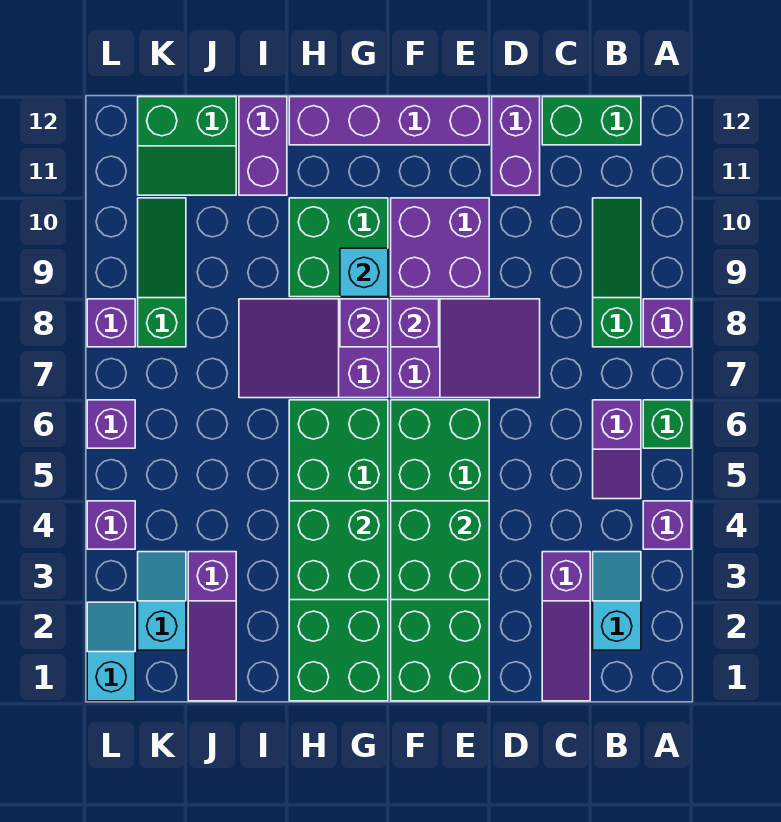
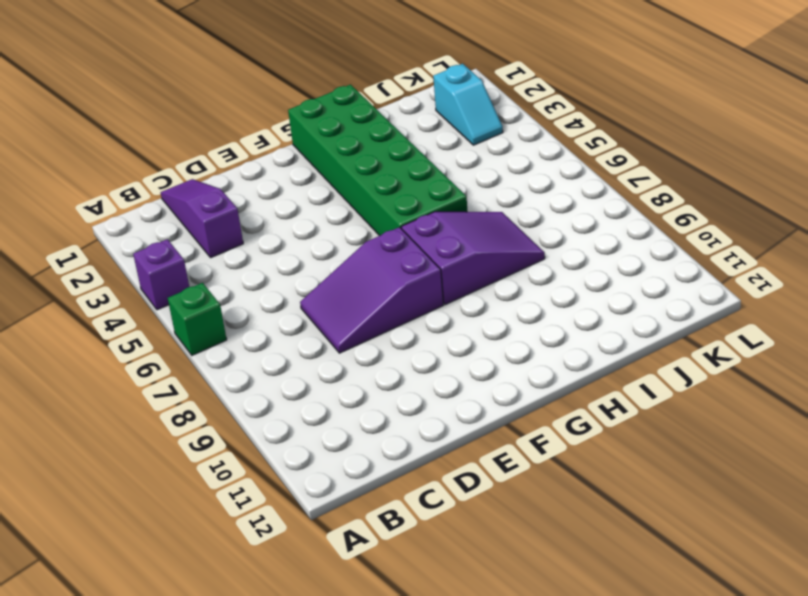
none -> purple 1x1 brick [643,299,691,347]
none -> cyan 1x2 slope [593,552,641,650]
none -> purple 1x2 slope [593,400,641,499]
none -> green 1x3 slope [593,198,641,347]

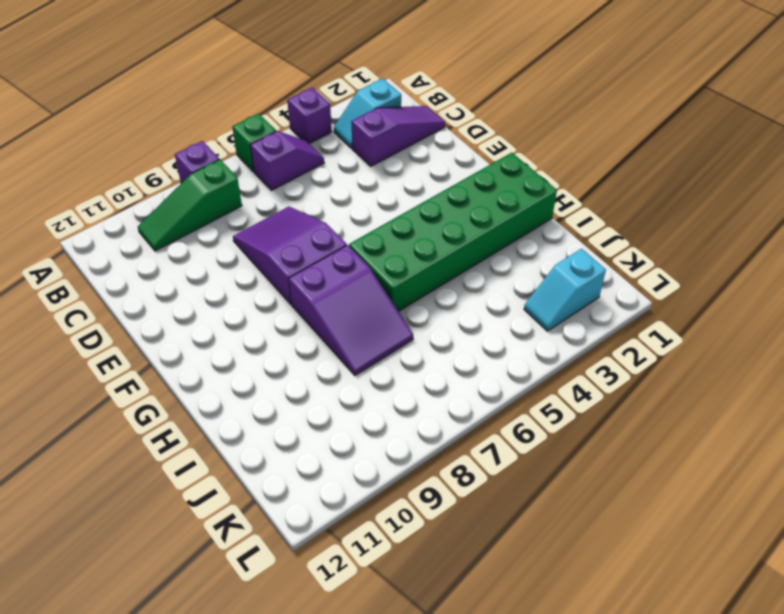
none -> green 1x2 brick [542,97,641,145]
none -> purple 1x2 brick [492,97,540,195]
none -> green 2x6 brick [391,400,489,701]
none -> purple 2x2 brick [391,198,489,297]

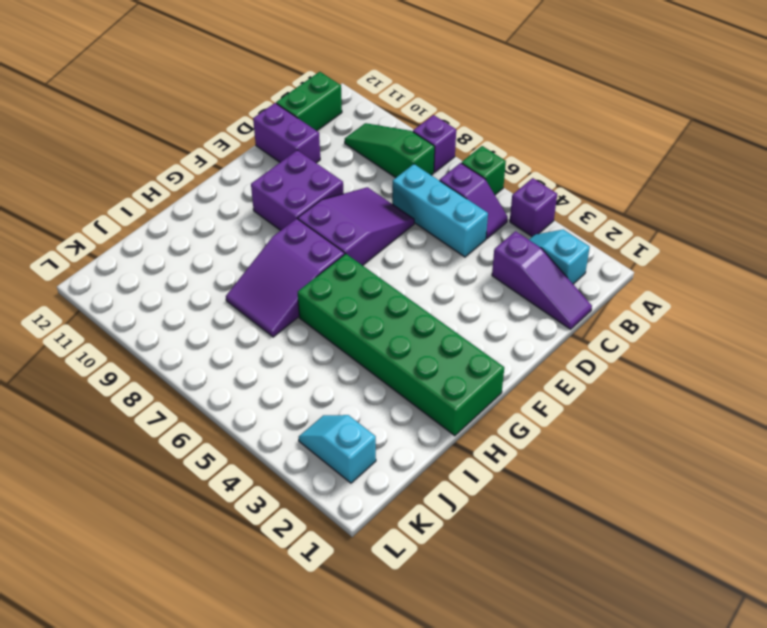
cyan 1x3 brick [392,164,488,257] -> none
none -> green 2x6 brick [391,400,489,701]
none -> purple 1x4 brick [289,97,489,145]
none -> green 2x2 brick [289,198,388,297]
none -> purple 1x2 brick [239,97,287,195]

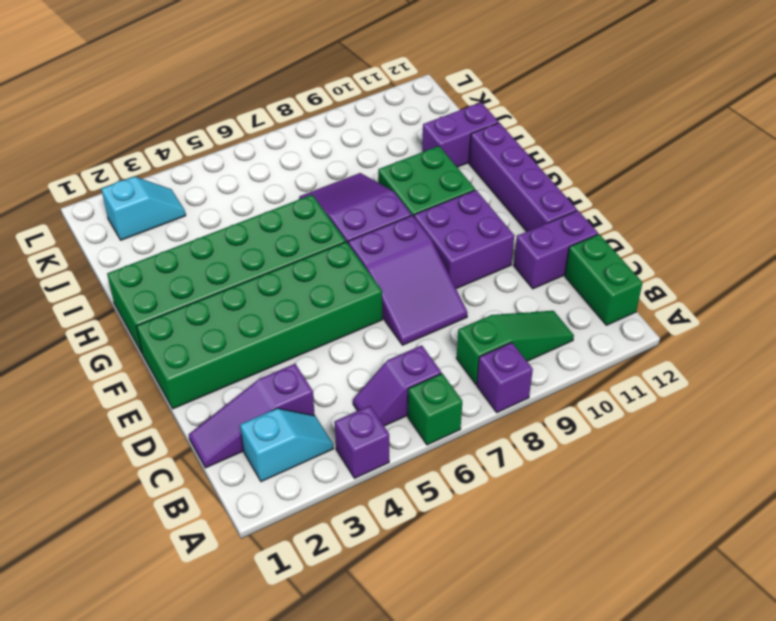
none -> purple 1x3 slope [188,552,236,701]
none -> green 2x2 slope [138,97,236,195]
none -> green 1x3 slope [138,198,186,347]
none -> cyan 1x2 slope [87,602,135,701]

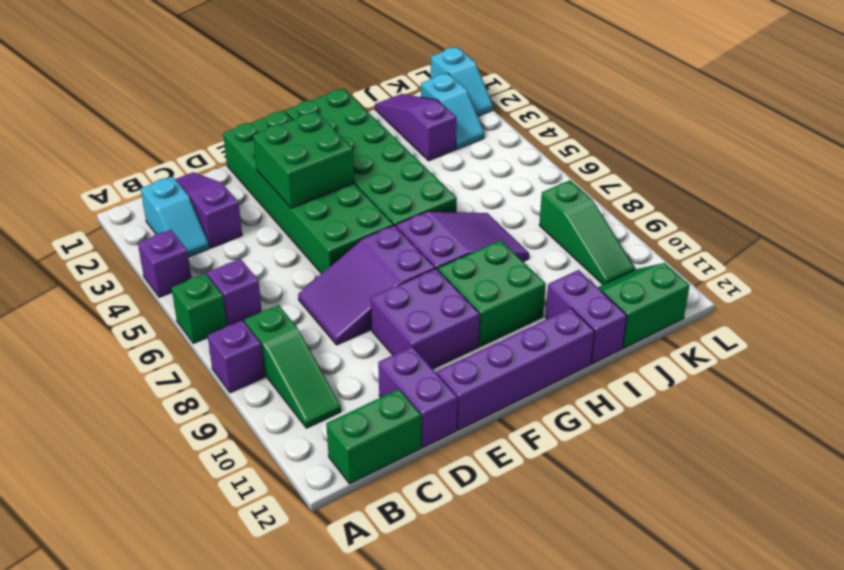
none -> purple 1x1 brick [87,501,135,549]
none -> purple 1x1 brick [87,400,135,448]
none -> purple 1x1 brick [87,299,135,347]
none -> purple 1x1 brick [391,299,439,347]

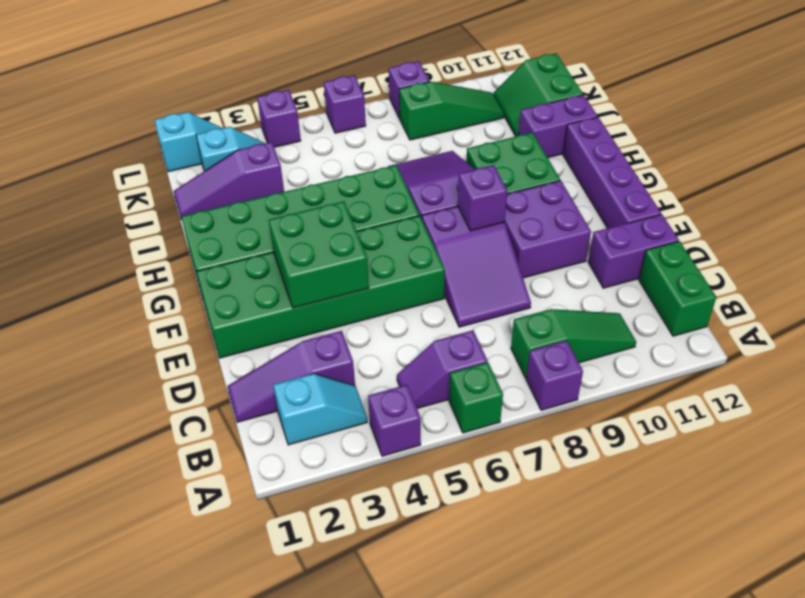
none -> green 2x2 brick [289,501,388,600]
none -> purple 1x1 brick [340,299,388,347]
none -> cyan 1x1 brick [340,248,388,297]

